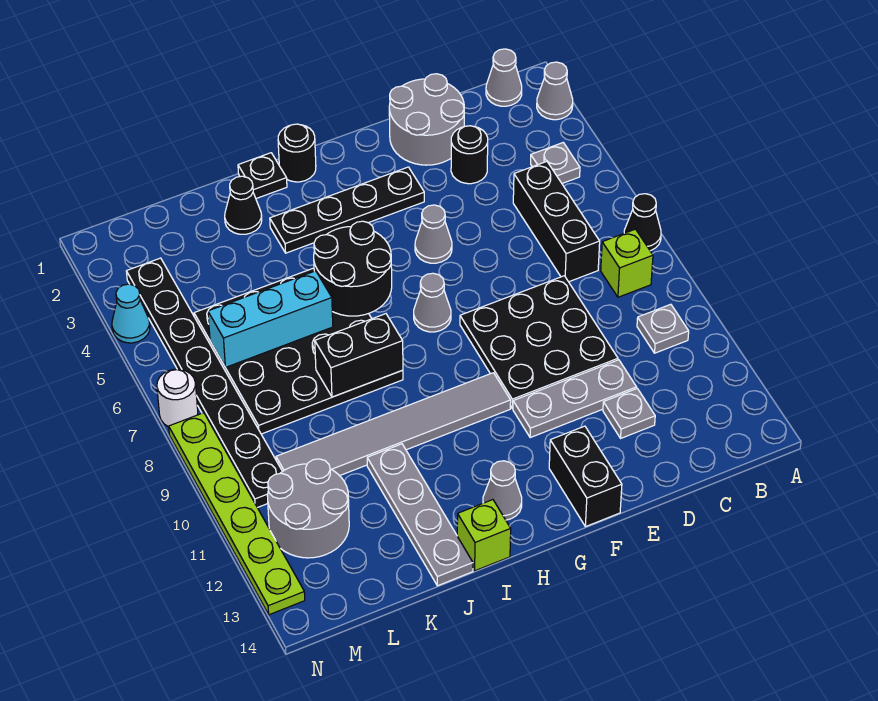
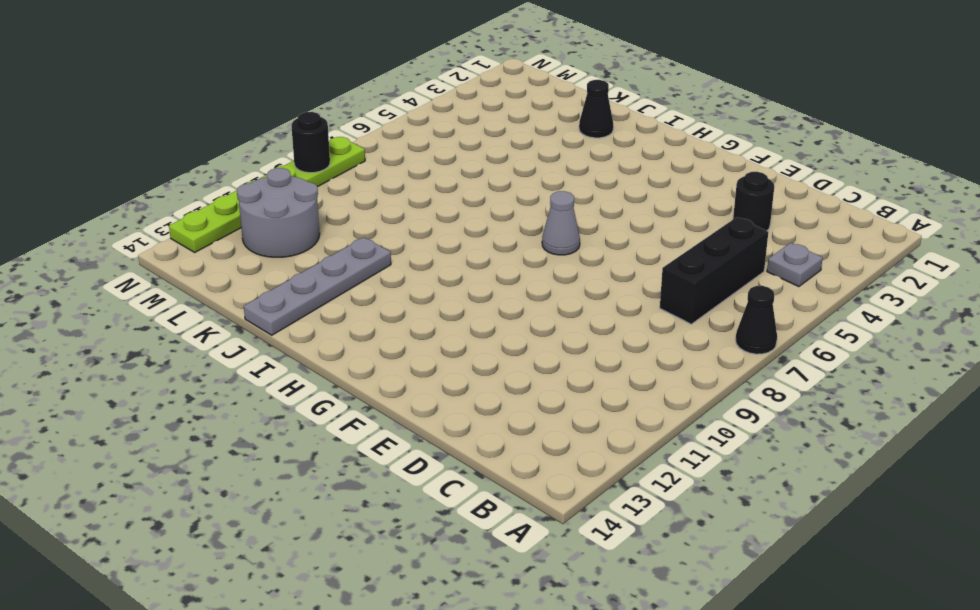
black 1x1 round brick [291,112,330,173] -> black 1x1 round brick moved to [278,124,316,182]
none -> grey 1x1 cone [537,62,573,120]
none -> grey 1x1 cone [486,49,522,106]
none -> lime 1x1 brick [601,229,653,297]
none -> grey 1x1 plate [637,304,689,353]

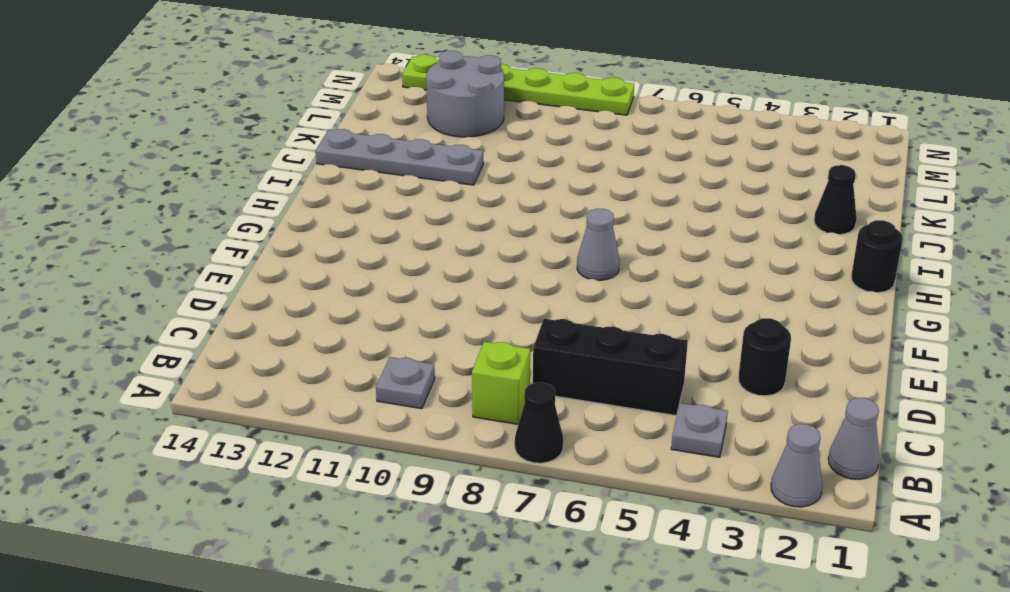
none -> grey 2x2 round brick [389,74,464,165]
none -> black 3x3 plate [460,276,618,409]
none -> grey 1x3 plate [513,360,637,438]
none -> grey 1x1 plate [603,389,655,438]

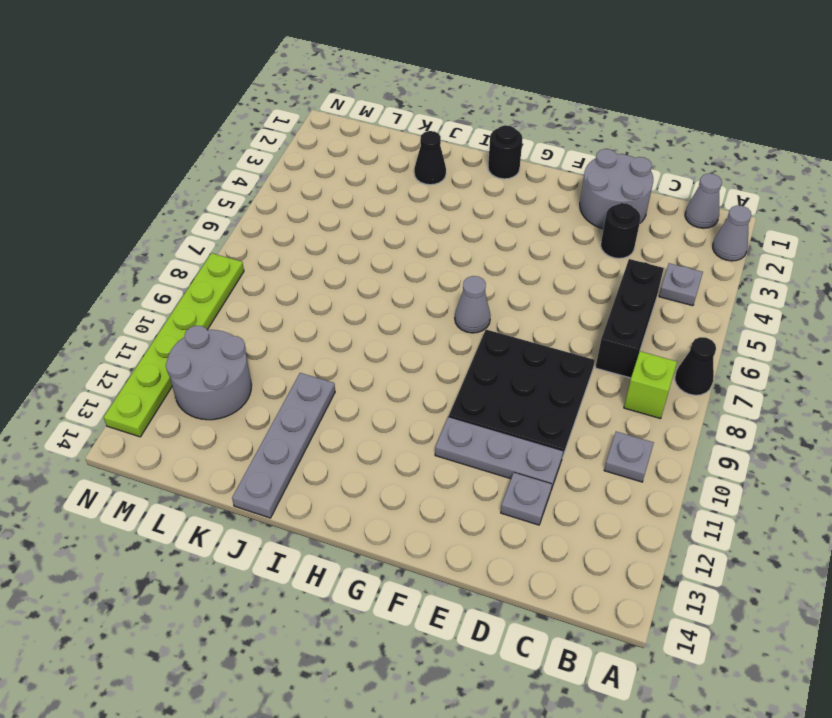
none -> black 1x4 plate [270,167,424,253]
none -> grey 1x1 cone [415,205,452,263]
none -> black 1x2 brick [549,426,622,527]
none -> grey 1x6 tile [276,373,511,476]

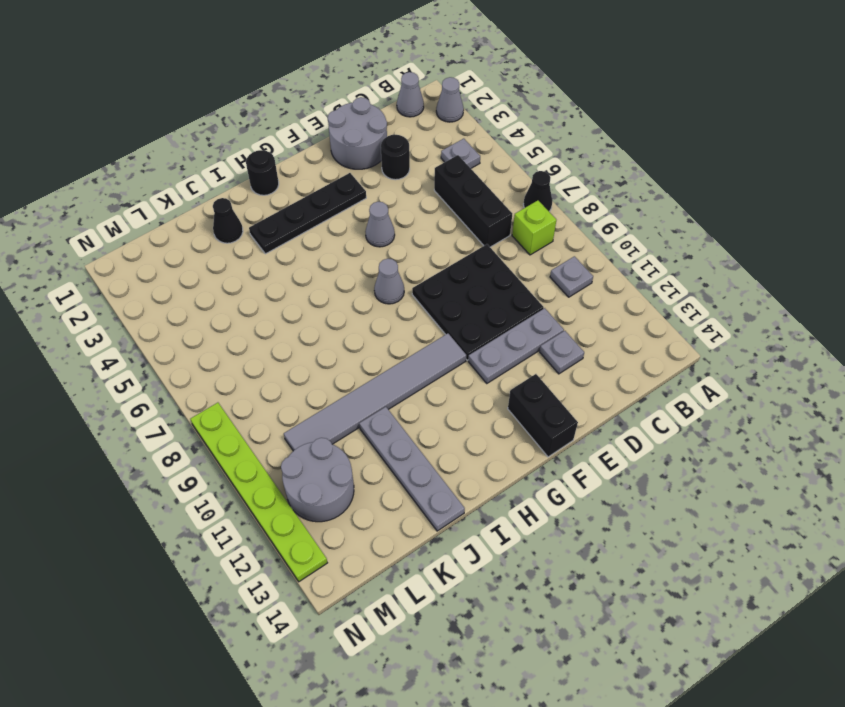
none -> grey 1x1 cone [483,461,522,520]
none -> black 1x1 plate [238,153,287,198]
none -> black 4x4 plate [194,268,403,434]
none -> lime 1x1 brick [457,500,511,571]

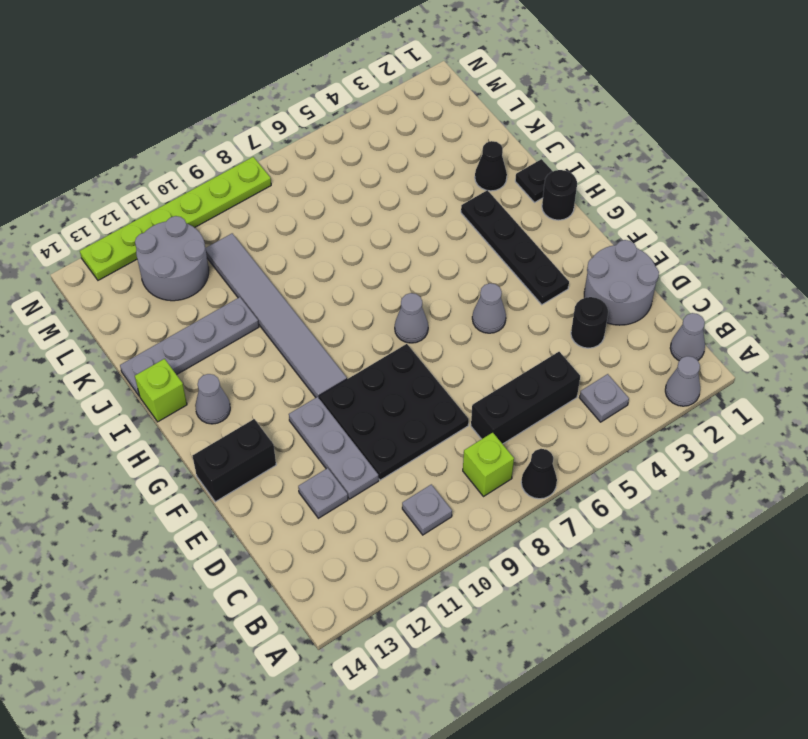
none -> black 4x4 plate [194,268,403,434]
none -> black 1x8 plate [126,258,282,508]
none -> cyan 1x1 cone [112,284,150,343]
none -> white 1x1 round brick [157,369,198,427]

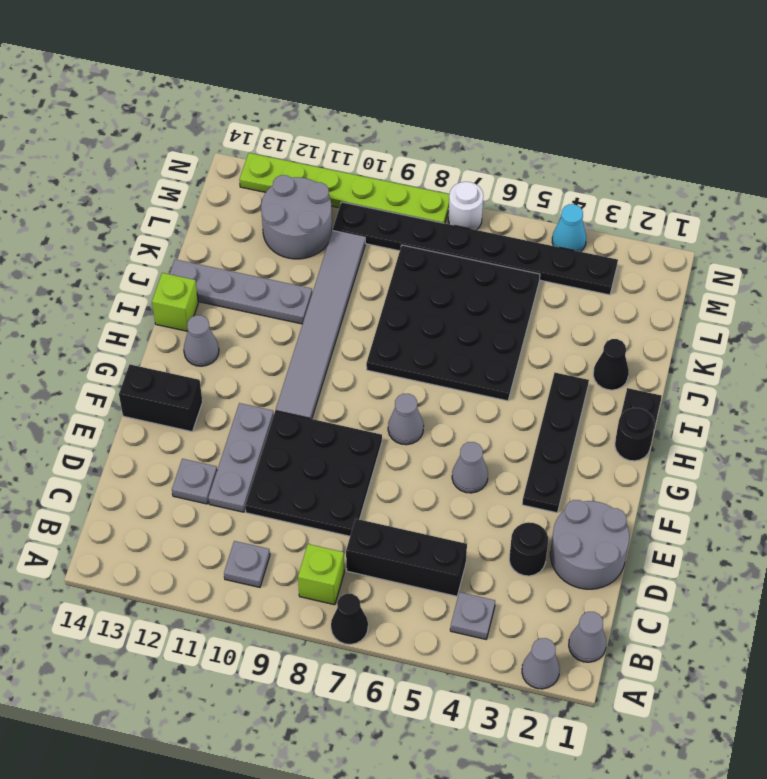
none -> black 2x2 round brick [314,221,392,316]
none -> black 1x2 brick [315,314,403,397]
none -> cyan 1x3 brick [208,271,333,368]

